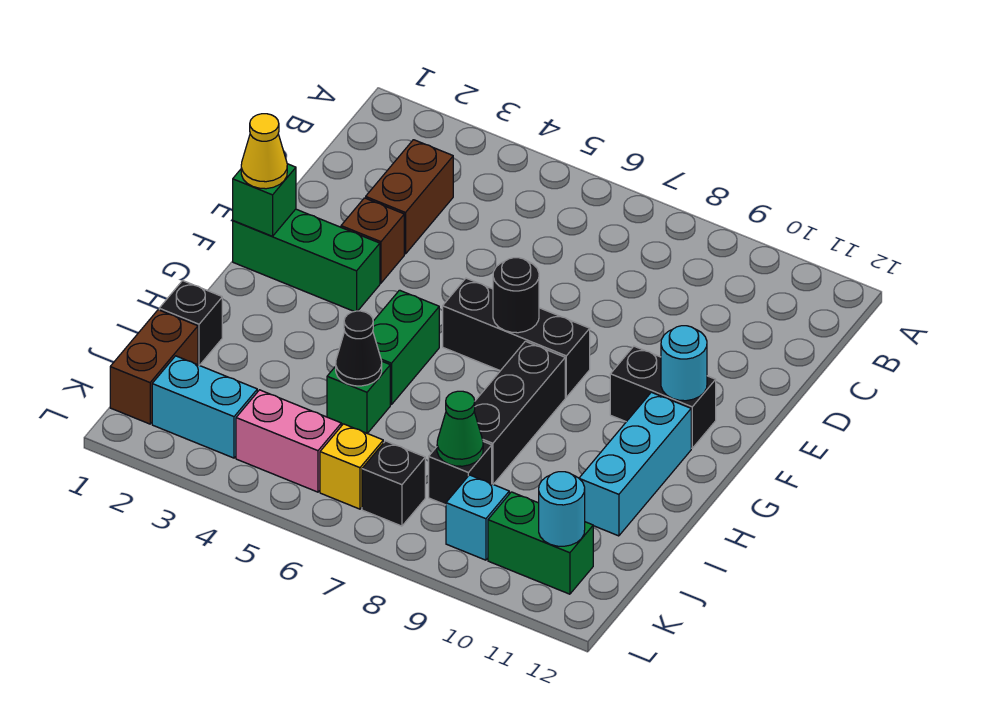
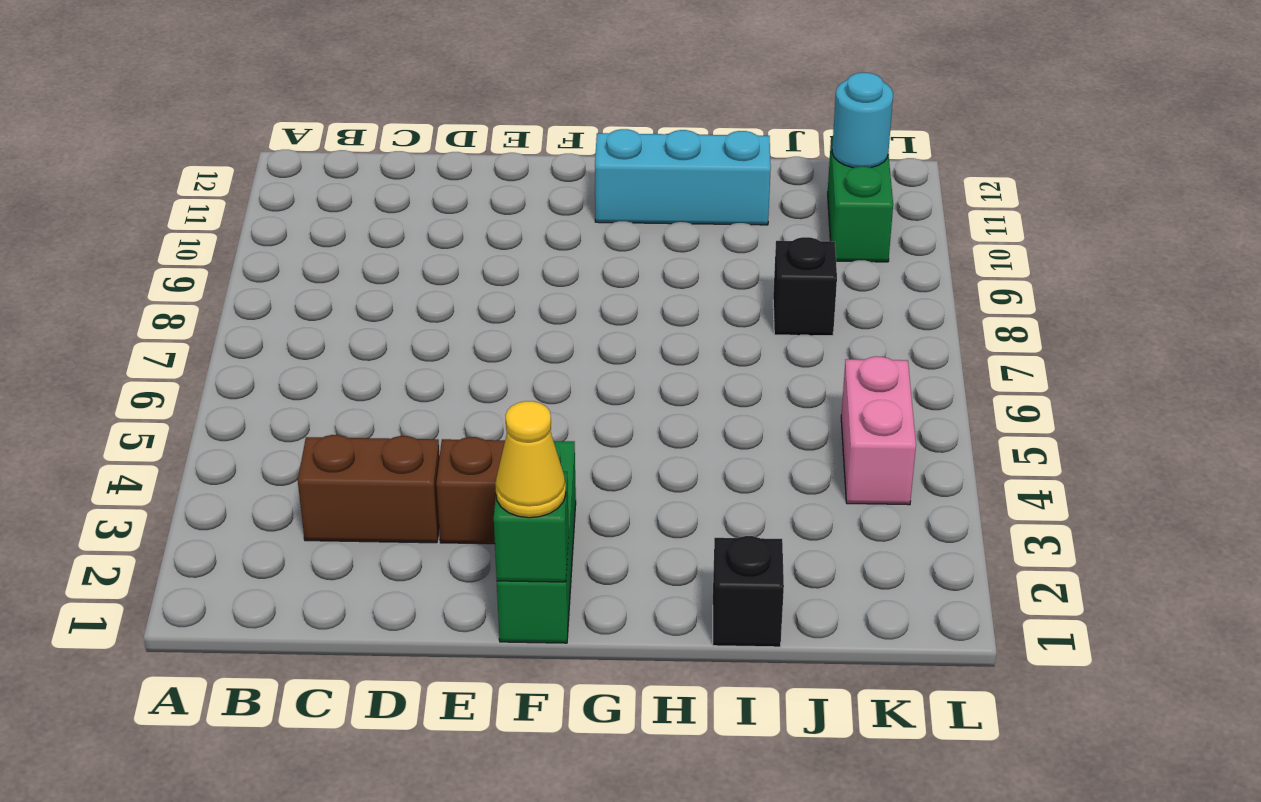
none -> black 1x3 brick [443,278,590,397]
none -> black 1x2 brick [610,346,716,448]
none -> green 1x2 brick [373,290,439,405]

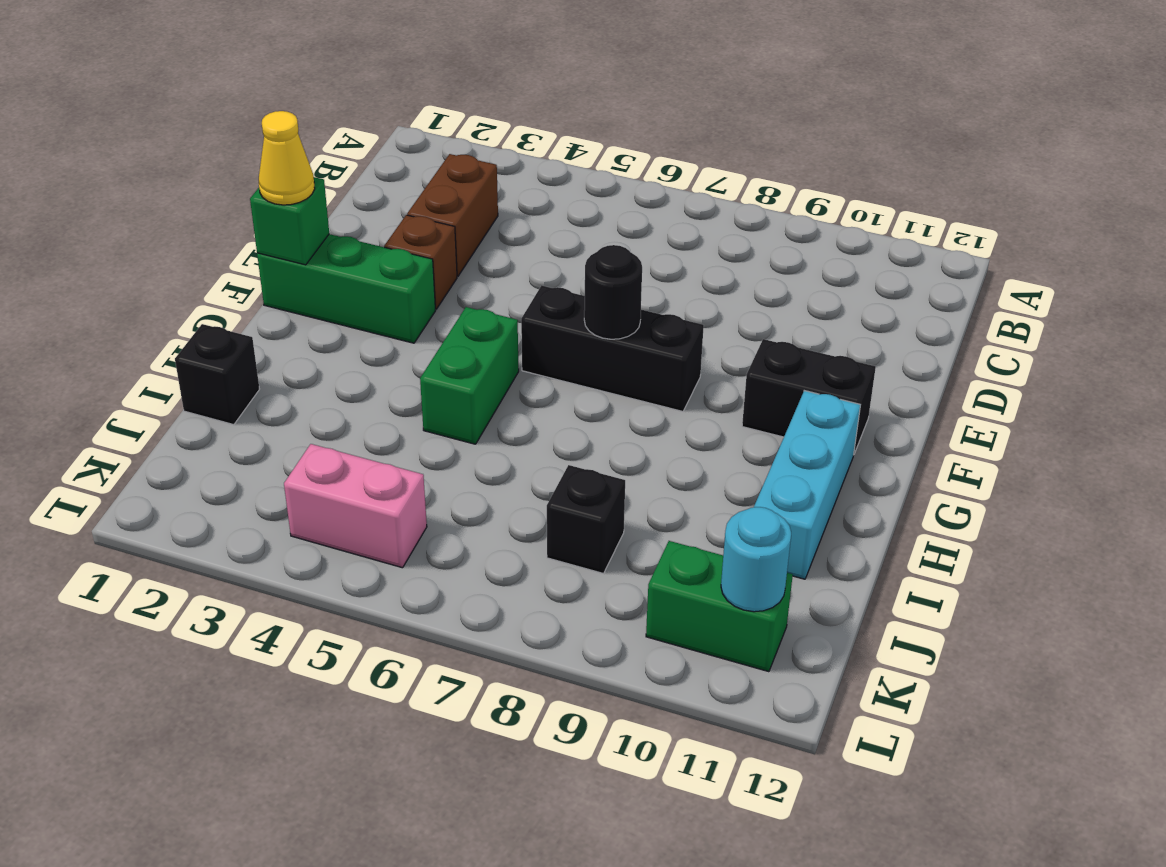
none -> black 1x3 brick [474,341,565,484]
none -> green 1x1 brick [327,362,390,433]
none -> brown 1x2 brick [110,310,198,424]

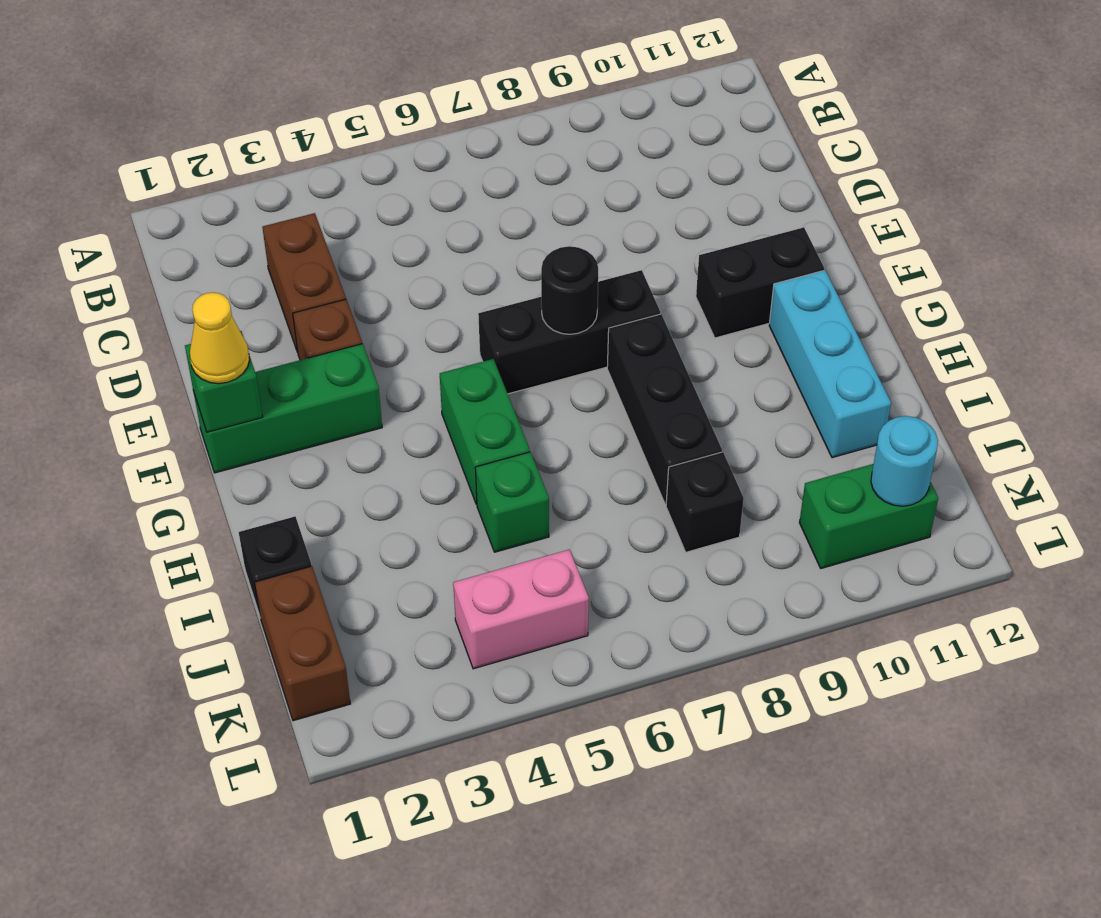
none -> cyan 1x2 brick [152,356,257,458]
none -> yellow 1x1 brick [320,424,383,509]
none -> black 1x1 brick [362,441,425,526]

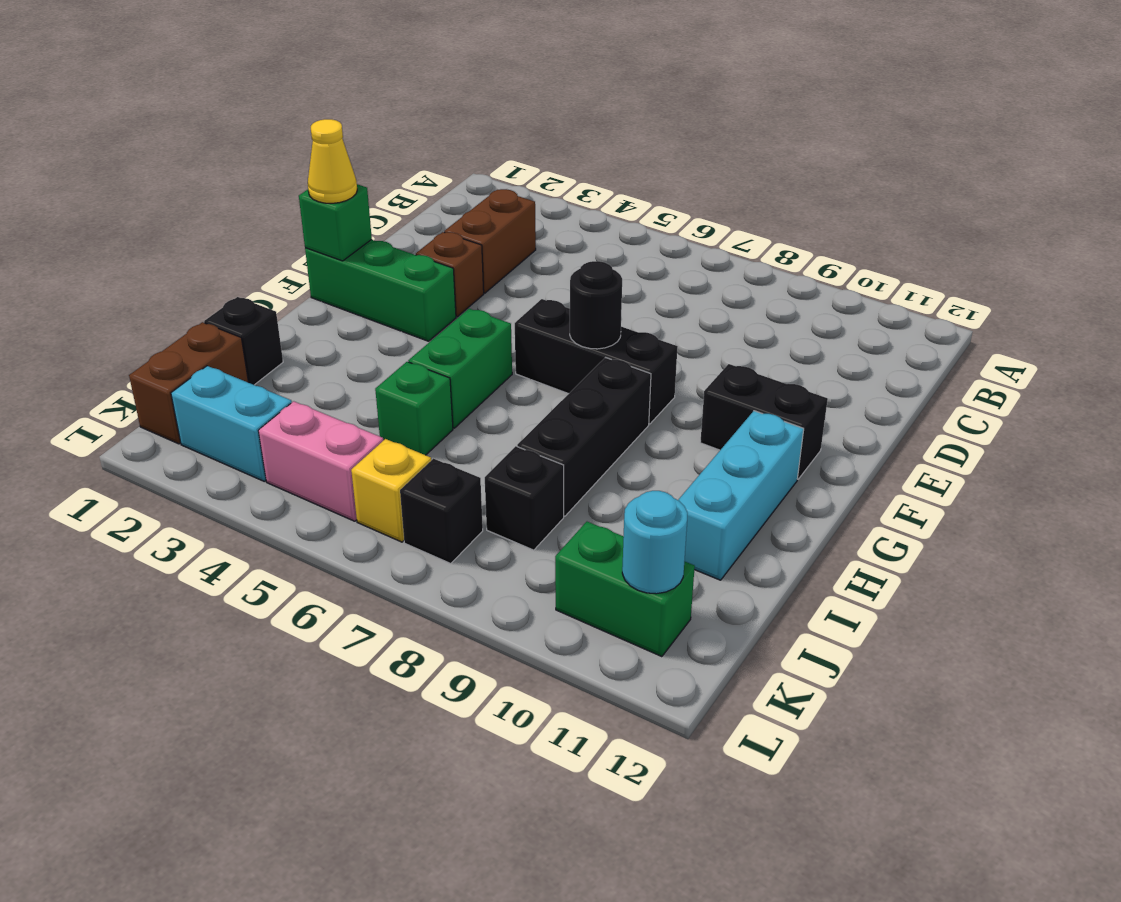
none -> cyan 1x1 brick [446,475,509,560]
none -> cyan 1x1 round brick [661,326,707,401]
none -> black 1x1 cone [336,311,382,386]

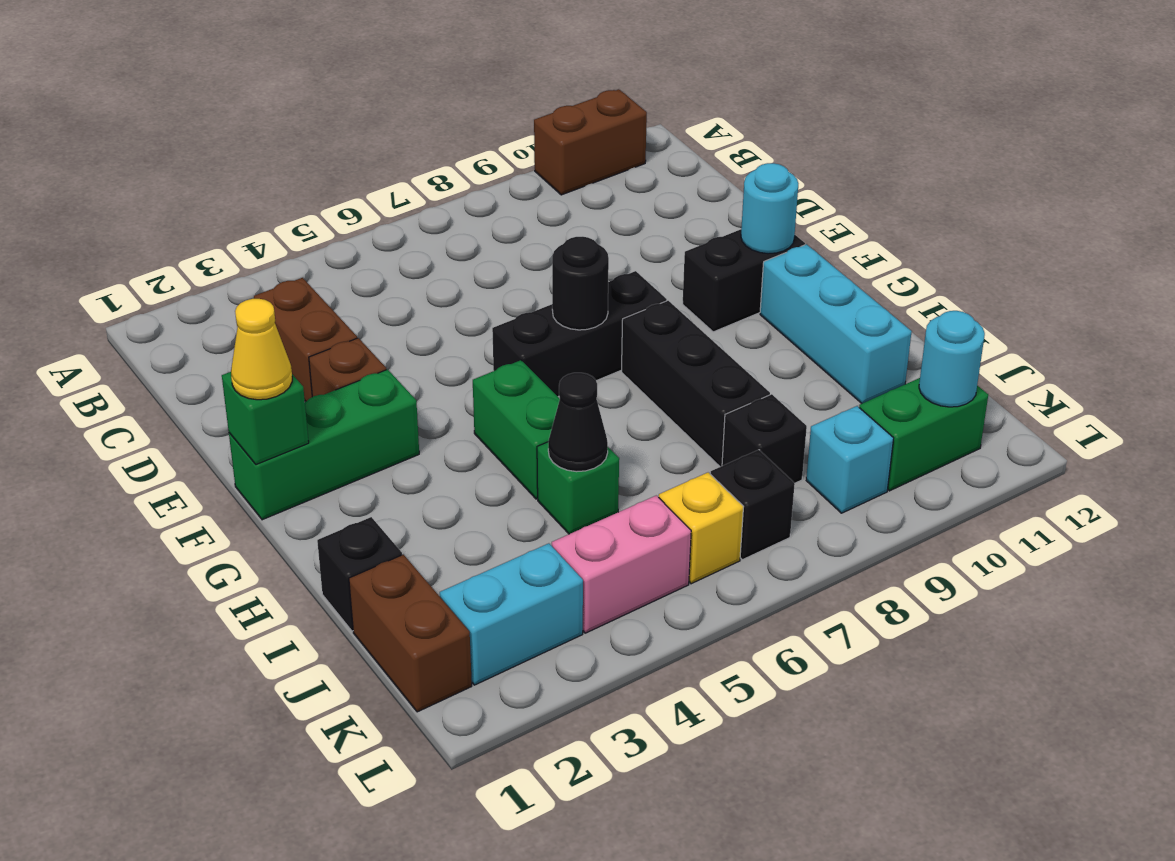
brown 1x2 brick [534,89,647,195] -> none
none -> green 1x1 cone [437,391,483,466]

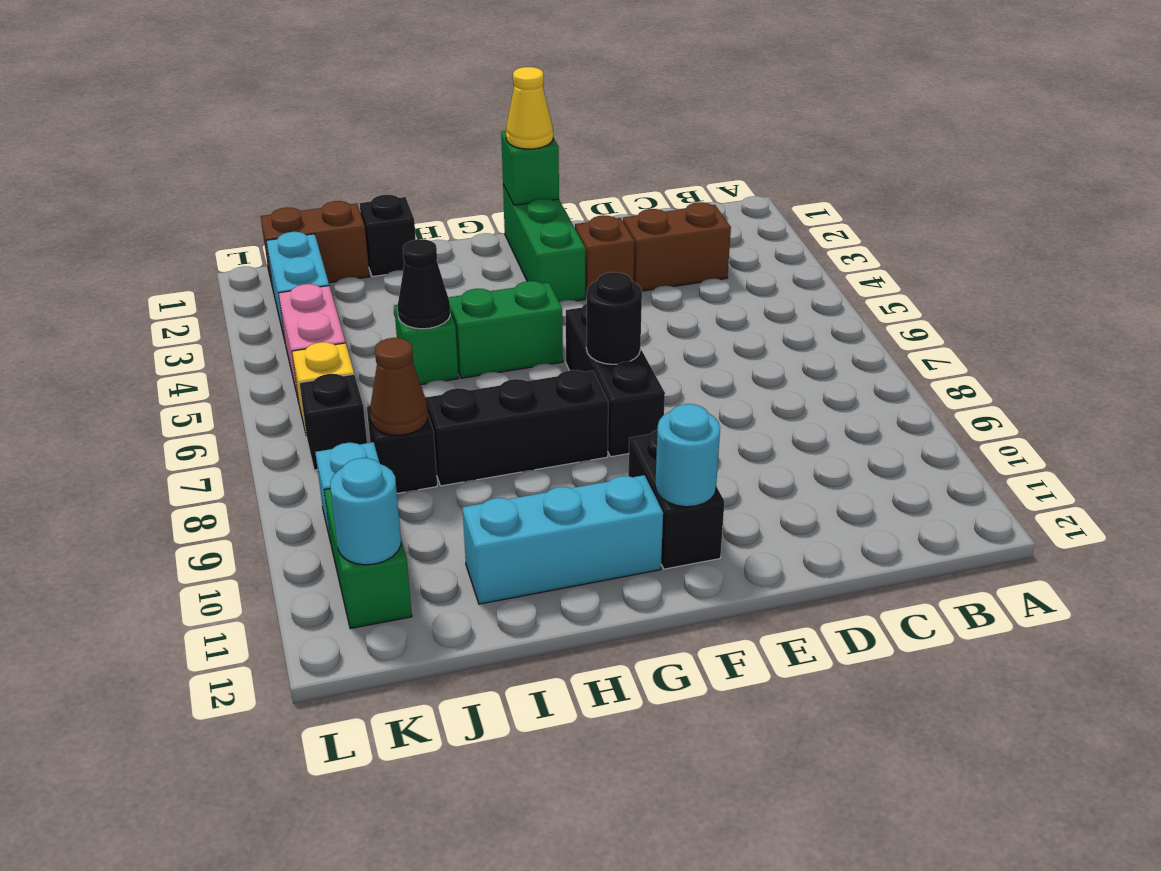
brown 1x1 cone [370,338,428,435] -> green 1x1 cone [437,391,483,466]

